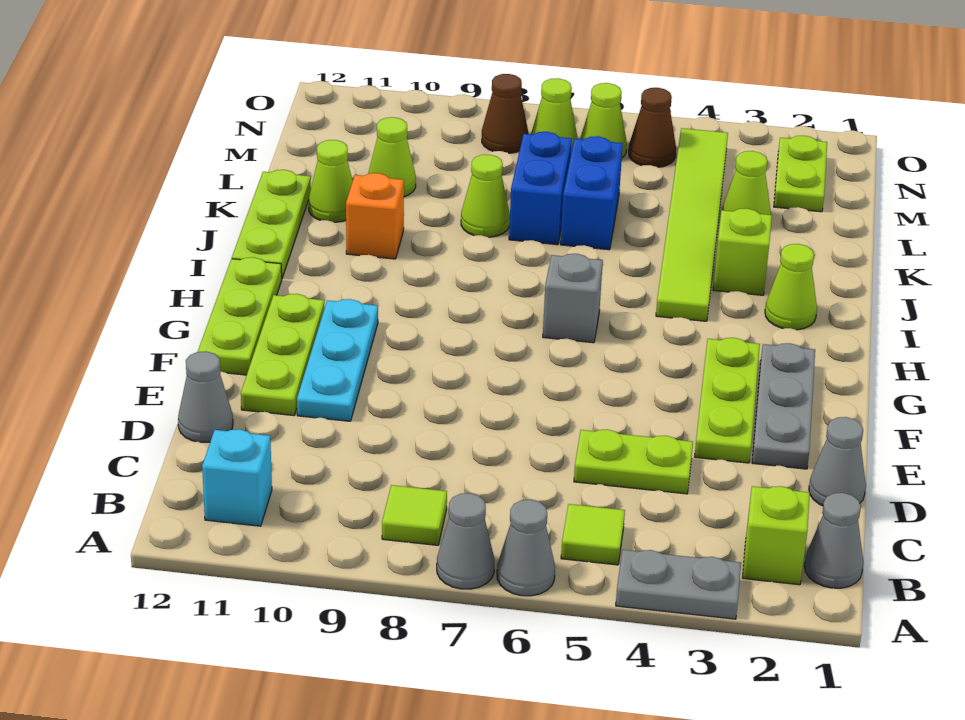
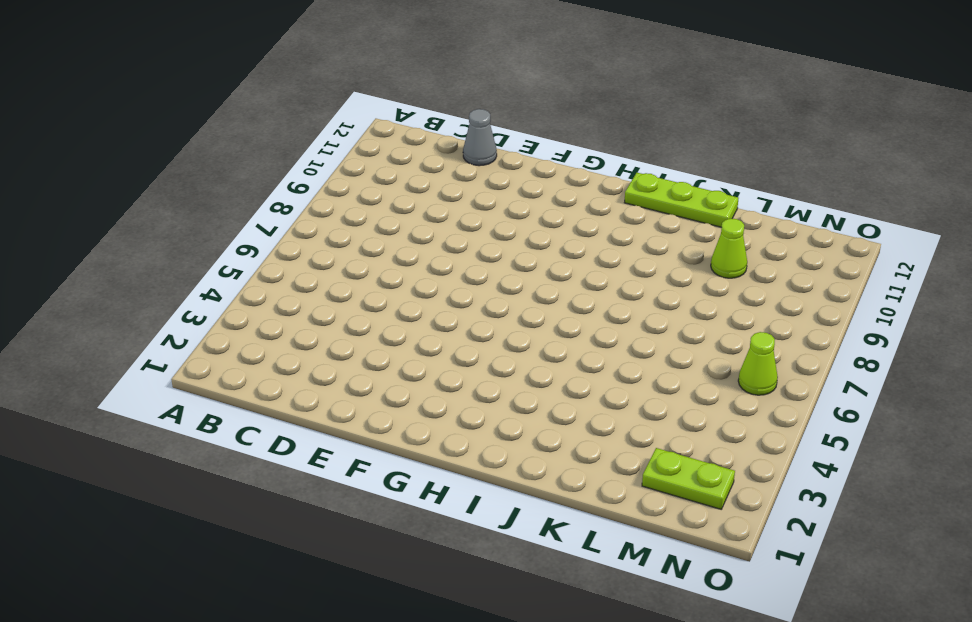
none -> grey 1x2 plate [616,550,741,619]
none -> grey 1x1 cone [497,500,555,596]
none -> grey 1x1 cone [437,493,494,589]
none -> grey 1x1 cone [804,493,863,588]

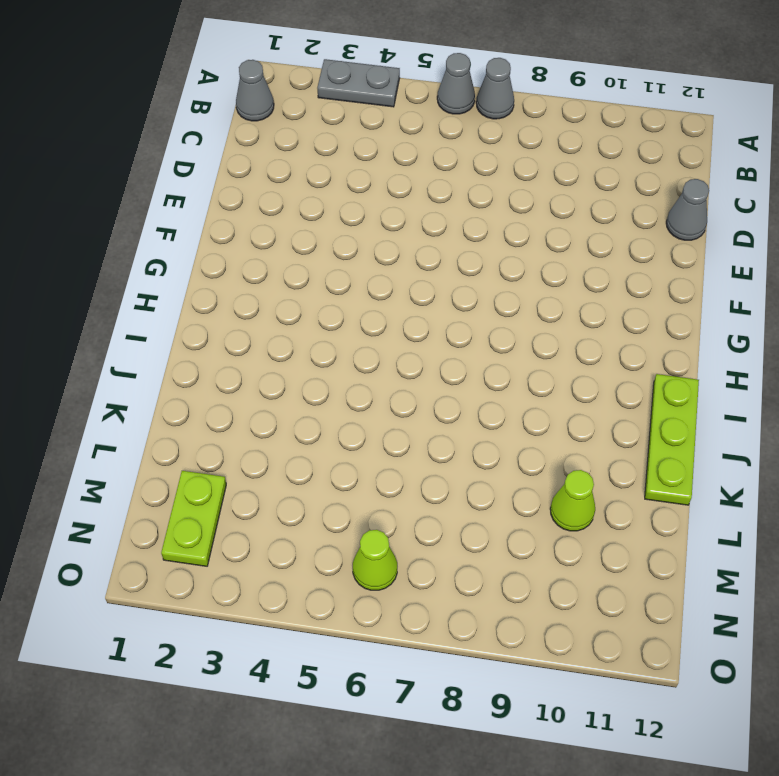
none -> lime 1x1 brick [742,486,810,585]
none -> lime 1x1 tile [561,504,625,565]
none -> lime 1x1 tile [382,485,447,545]
none -> cyan 1x1 brick [202,429,272,526]

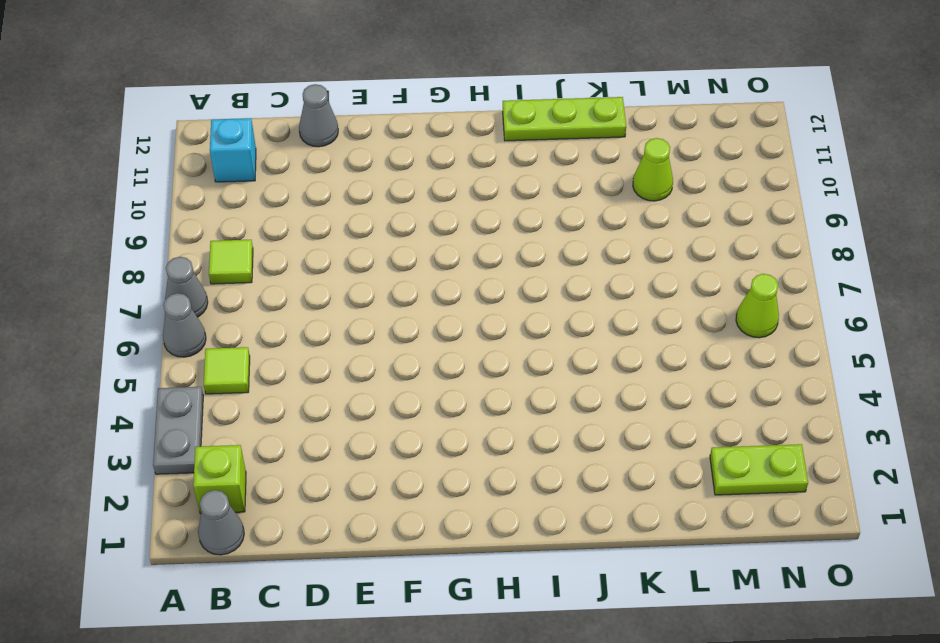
none -> grey 1x1 cone [809,417,866,506]
none -> lime 1x2 plate [574,429,693,494]
none -> grey 1x3 plate [752,343,815,469]
none -> lime 1x3 plate [695,338,760,463]

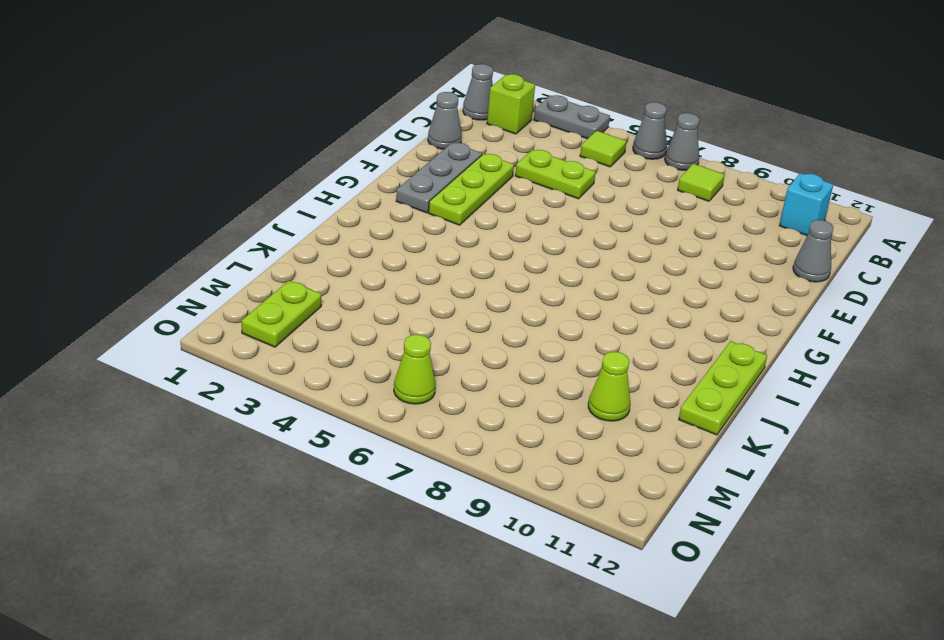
none -> cyan 1x3 plate [297,299,378,421]
none -> lime 1x3 plate [241,294,325,416]
none -> lime 1x3 plate [198,257,282,375]
none -> grey 1x1 brick [543,254,603,343]

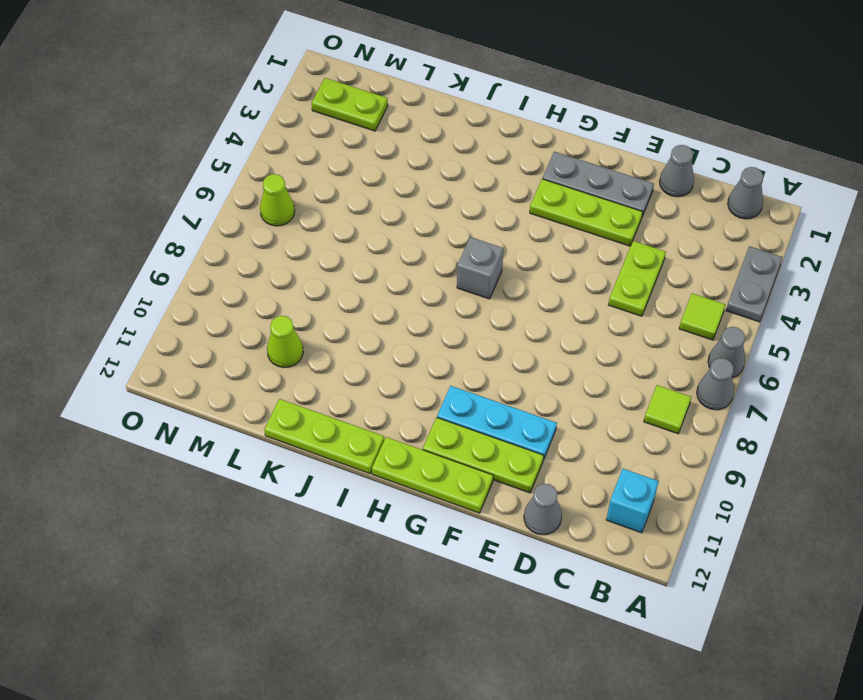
none -> lime 1x1 brick [742,486,810,585]
none -> lime 1x1 cone [765,244,817,330]
none -> lime 1x6 tile [656,128,728,321]
none -> lime 1x1 brick [713,208,772,295]

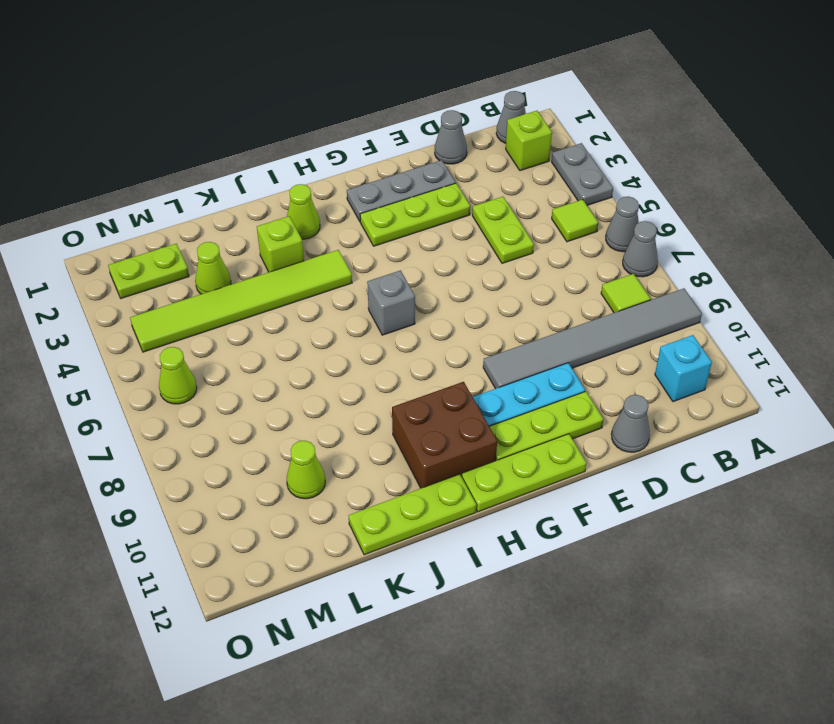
grey 1x6 tile [483,288,702,389] -> none
brown 2x2 brick [392,382,497,488] -> none
none -> orange 1x1 brick [346,173,404,259]
none -> blue 1x2 brick [561,136,623,250]
none -> blue 1x2 brick [509,132,572,245]
none -> lime 1x1 cone [461,155,510,237]

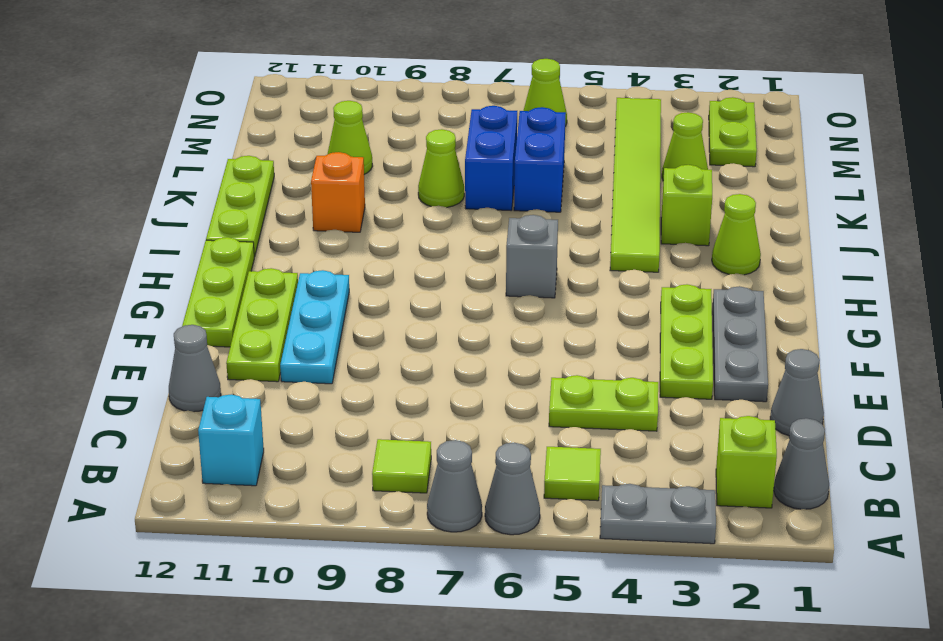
none -> lime 1x1 cone [309,140,353,222]
none -> brown 1x1 cone [629,88,676,167]
none -> lime 1x1 cone [531,78,577,152]
none -> brown 1x1 cone [482,74,528,153]

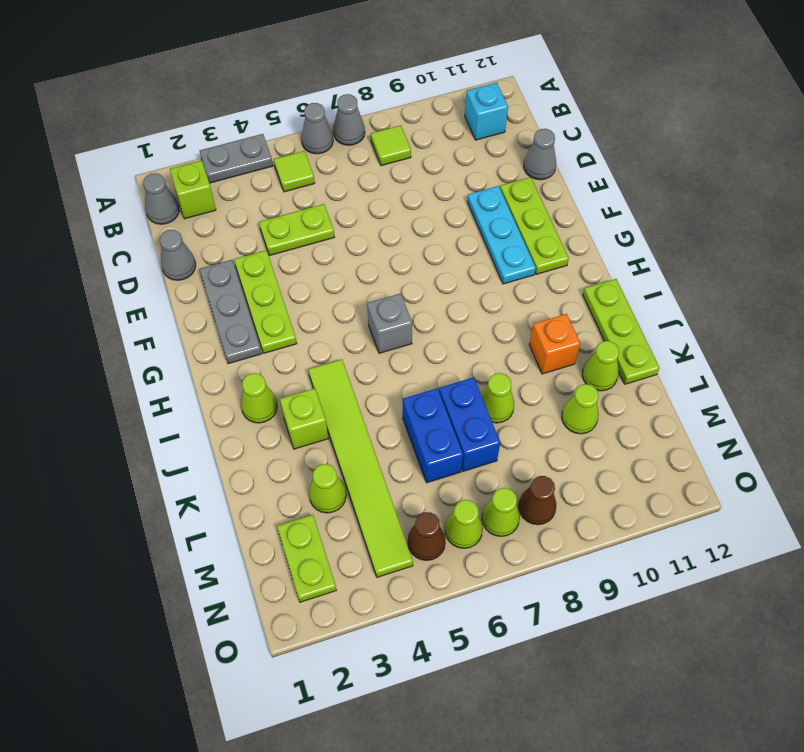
none -> lime 1x3 plate [198,257,282,375]

